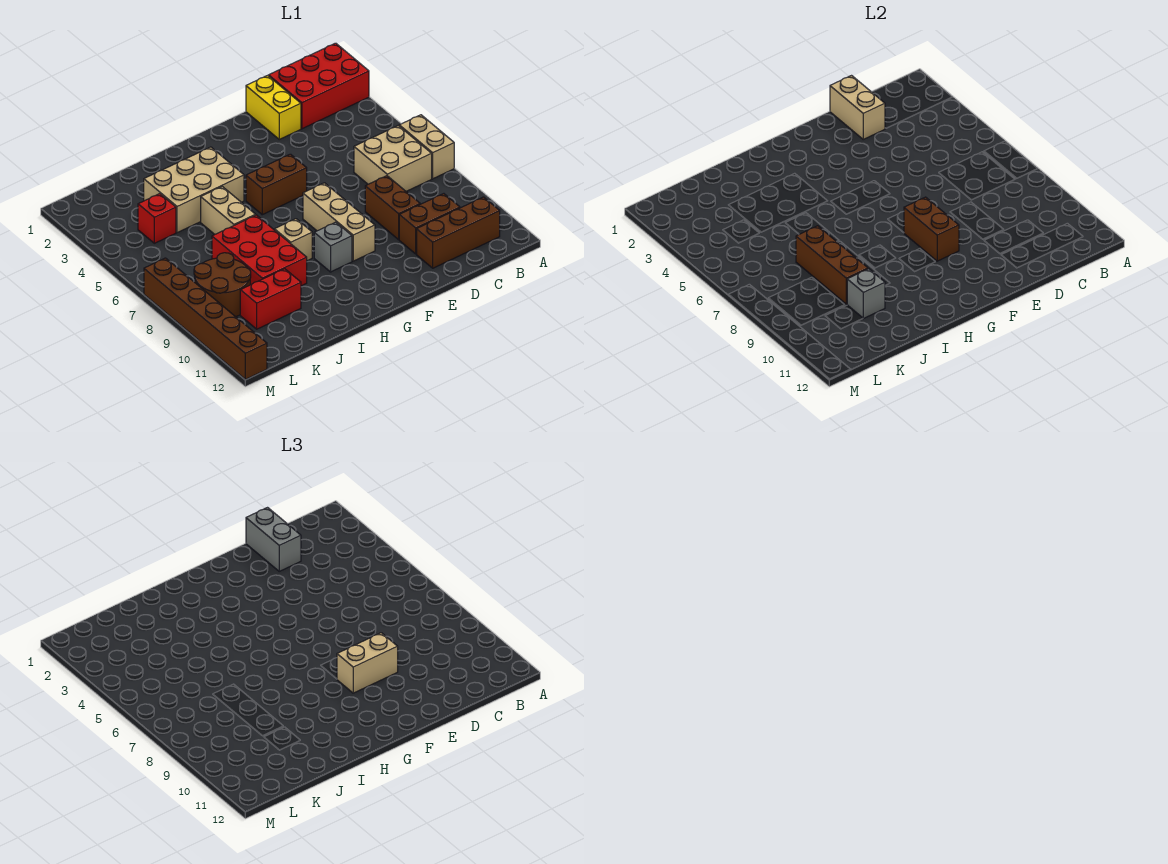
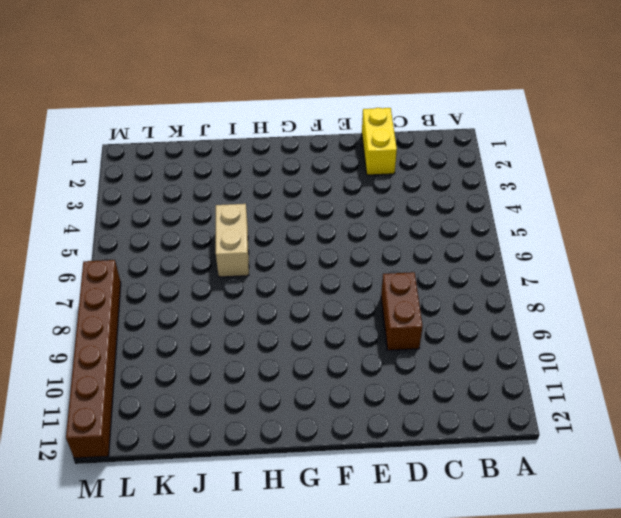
none -> red 2x3 brick [269,43,369,129]
none -> tan 1x2 brick [399,115,454,179]
none -> tan 2x2 brick [354,126,432,191]

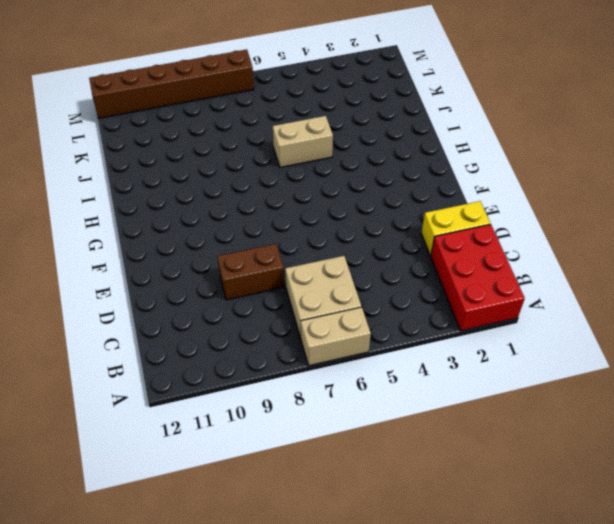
none -> brown 1x3 brick [417,197,500,268]
none -> brown 1x2 brick [399,194,460,254]
none -> brown 1x2 brick [246,154,307,215]

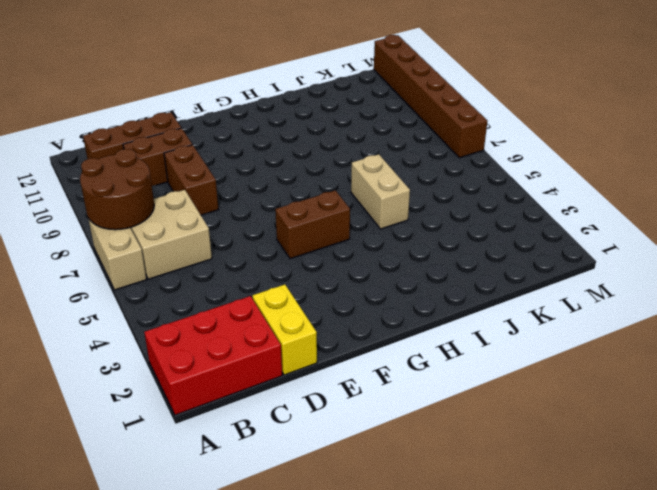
brown 2x2 round brick [80,149,154,230] -> brown 2x2 round brick moved to [194,253,251,317]
none -> tan 1x3 brick [303,183,375,261]
none -> grey 1x1 brick [314,222,352,272]
none -> tan 2x3 brick [144,147,244,233]

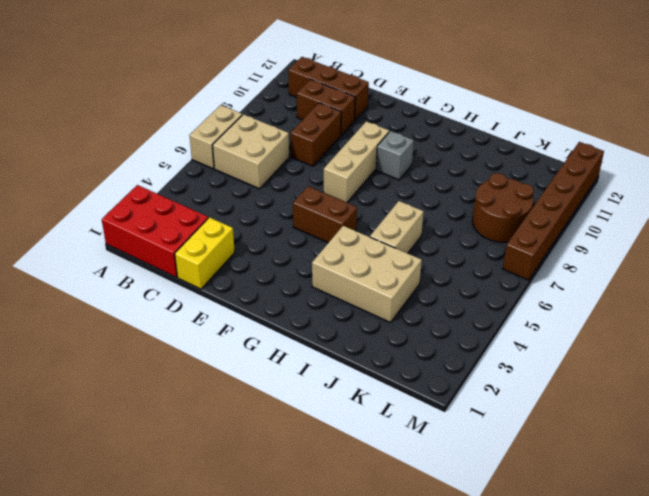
none -> tan 1x1 brick [275,219,312,261]
none -> red 2x3 brick [212,215,307,286]
none -> red 1x2 brick [240,269,301,329]

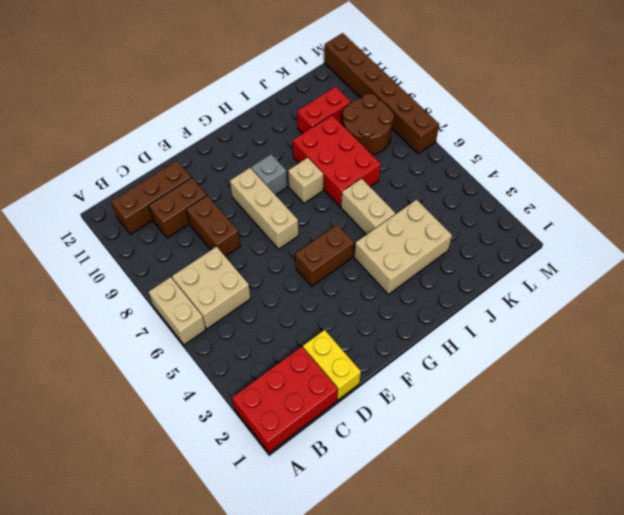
none -> red 1x1 brick [138,194,176,243]
none -> tan 1x2 brick [830,76,885,139]
none -> brown 1x2 brick [904,197,959,261]

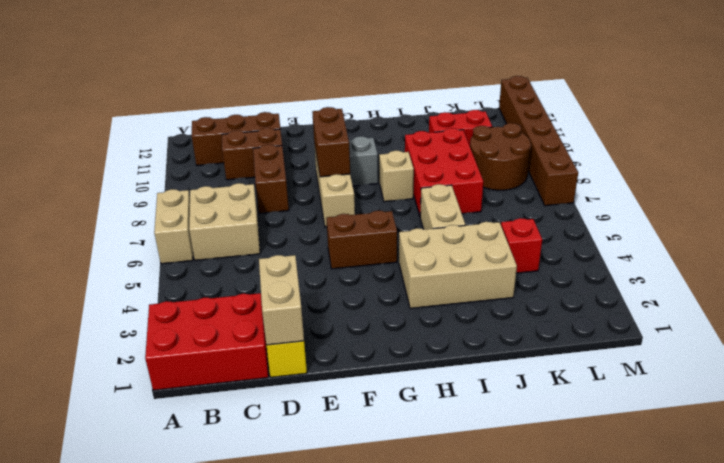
none -> brown 1x3 brick [796,226,868,304]
none -> grey 1x1 brick [847,269,885,319]
none -> grey 1x2 brick [246,508,301,571]

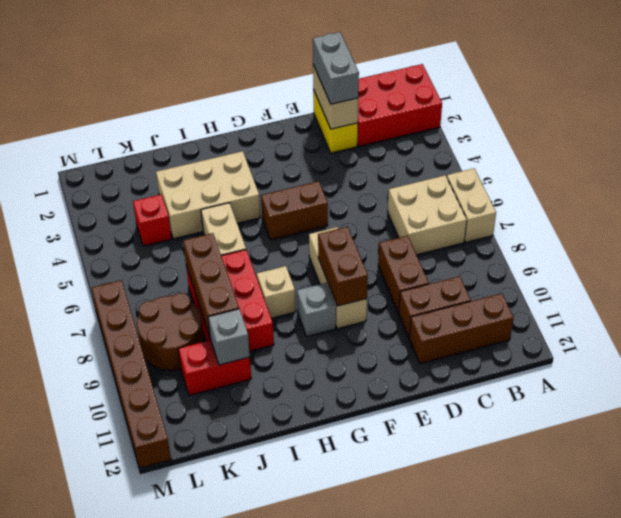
none -> tan 1x2 brick [337,633,398,693]

